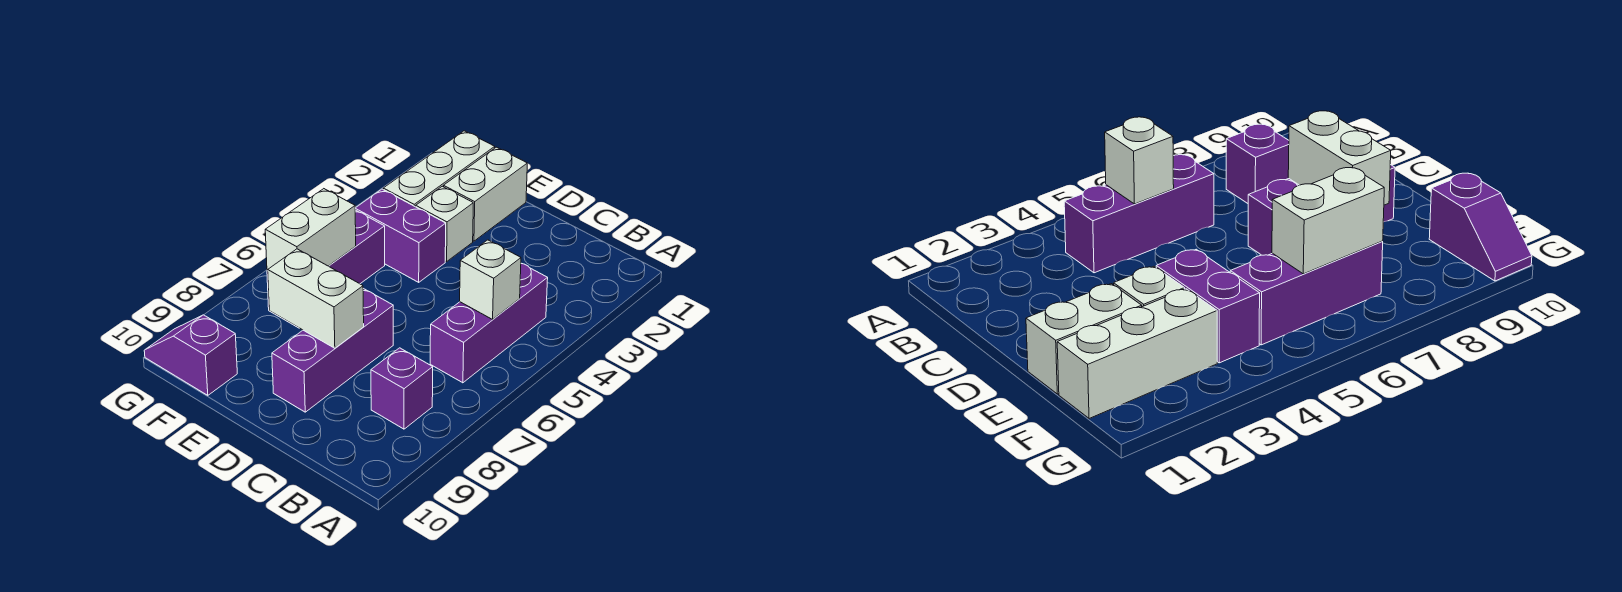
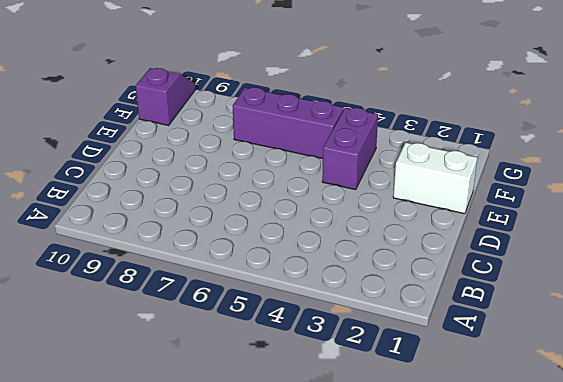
none -> purple 1x3 brick [430,264,548,383]
none -> purple 1x1 brick [371,348,433,429]
none -> purple 1x3 brick [272,288,393,412]

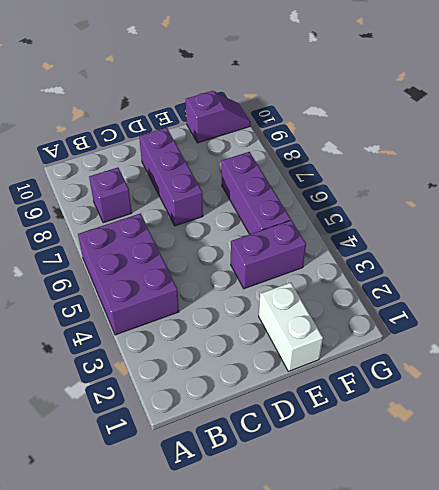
purple 2x3 brick [78,214,179,335] -> purple 1x3 brick [430,264,548,383]
none -> white 1x1 brick [416,186,473,262]
none -> white 1x3 brick [383,131,495,207]
none -> white 1x1 brick [460,240,521,319]

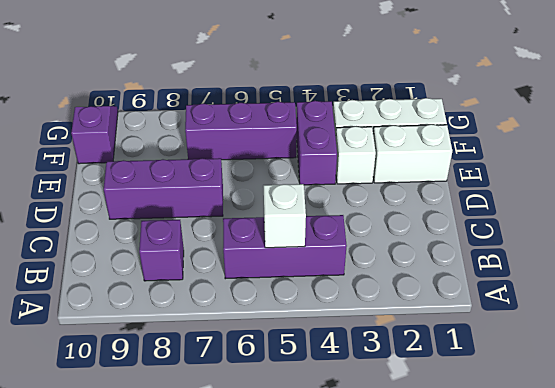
none -> white 1x2 brick [268,249,364,348]
none -> white 1x2 brick [265,189,356,271]

